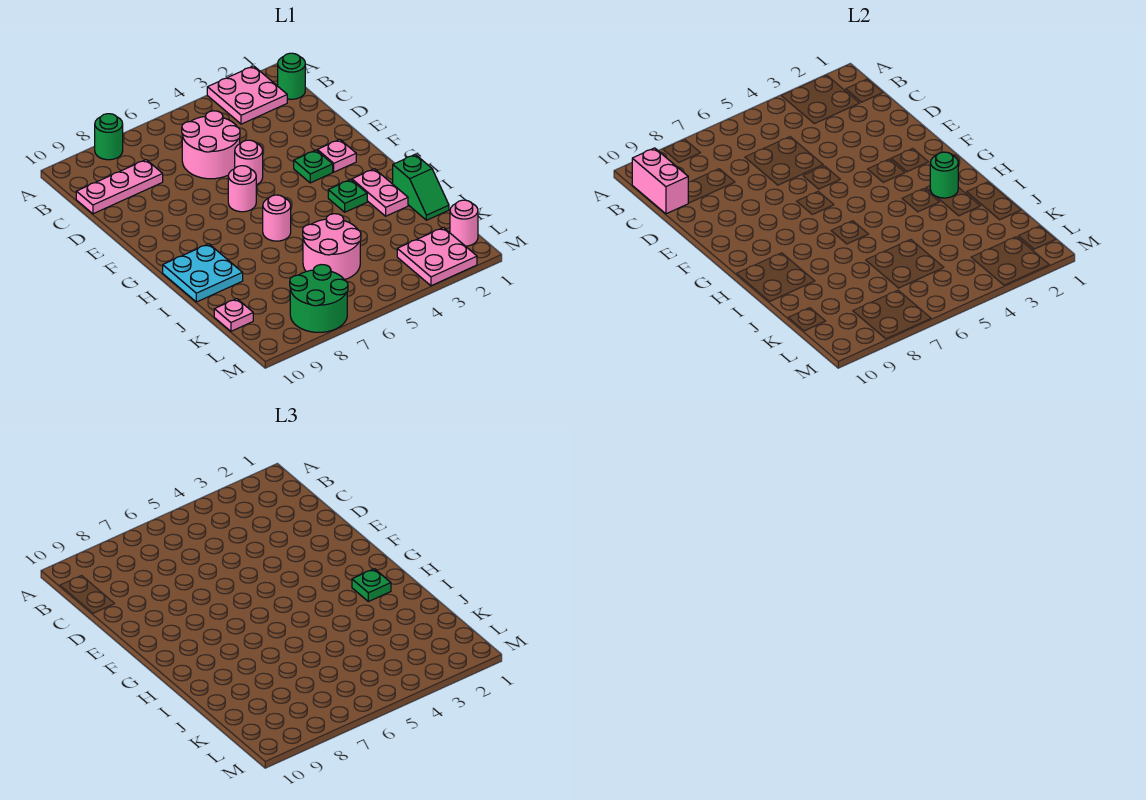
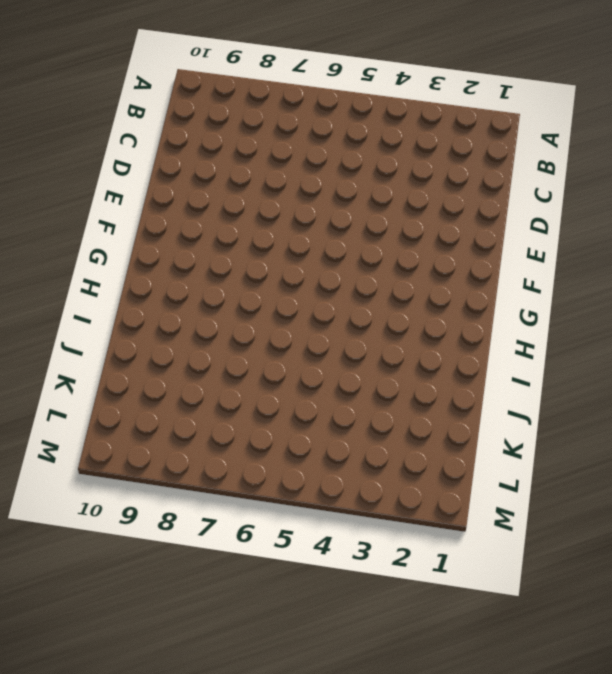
none -> pink 2x2 plate [207,66,287,124]
none -> green 1x1 round brick [95,114,123,160]
none -> green 1x1 round brick [278,53,305,99]

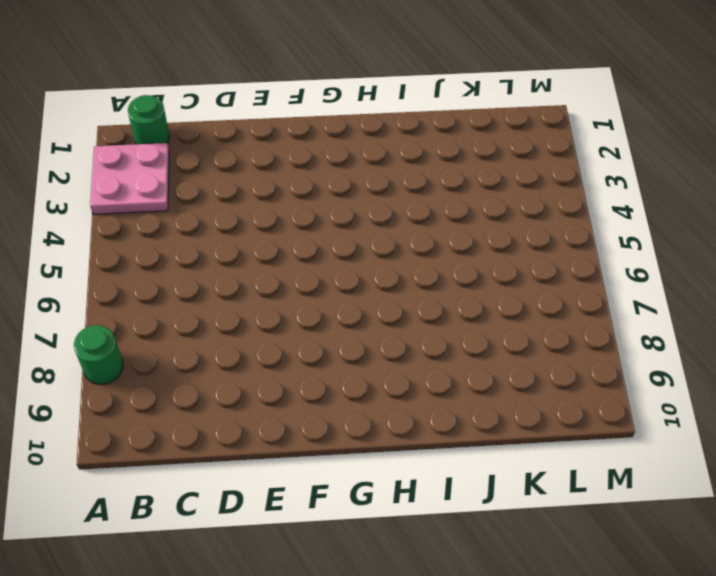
none -> pink 2x2 round brick [182,111,240,179]
none -> pink 1x3 plate [76,160,163,214]
none -> pink 1x1 round brick [235,140,263,185]

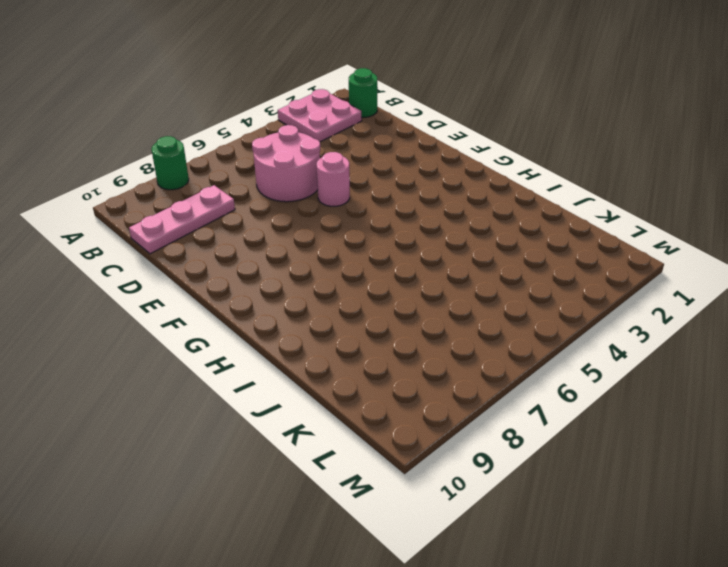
none -> pink 1x1 plate [317,139,356,172]
none -> green 1x1 plate [294,150,333,183]
none -> pink 1x1 round brick [228,166,256,212]

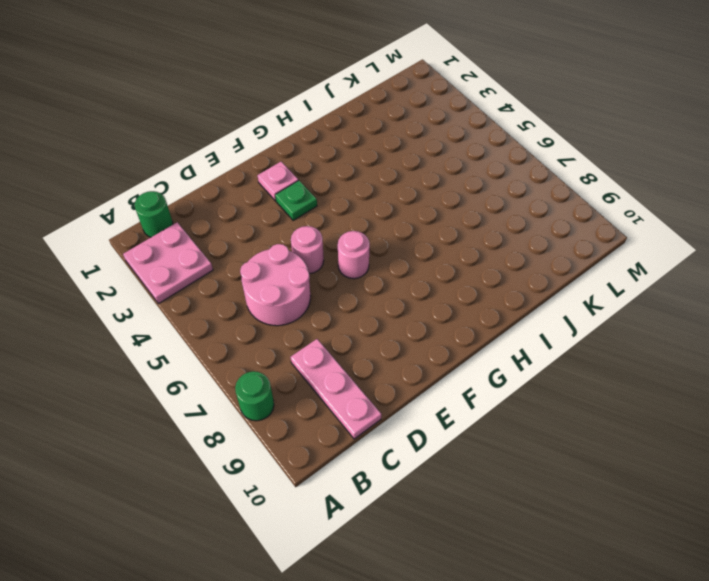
none -> pink 1x2 plate [352,169,408,216]
none -> green 1x1 plate [328,179,367,212]
none -> pink 1x1 round brick [263,195,291,241]

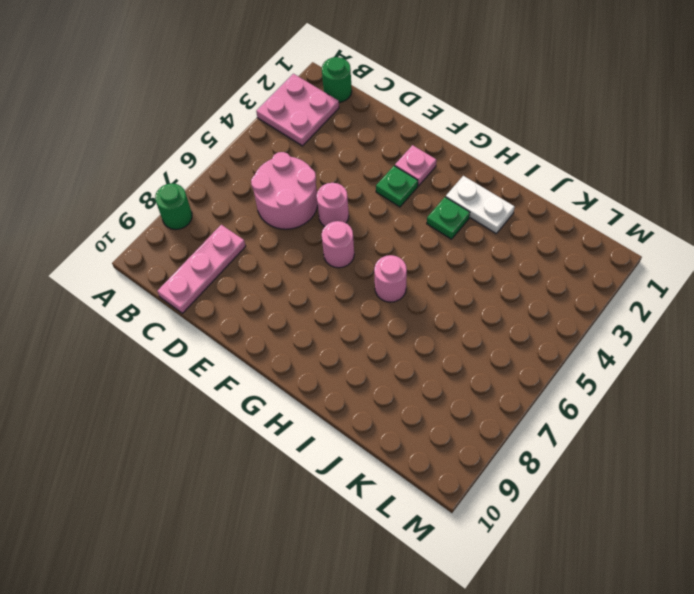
white 1x2 plate [446,176,515,233] -> pink 1x2 plate [352,169,408,216]
none -> cyan 2x2 plate [163,244,243,302]
none -> green 1x2 slope [393,154,449,220]
none -> pink 2x2 round brick [303,214,361,280]

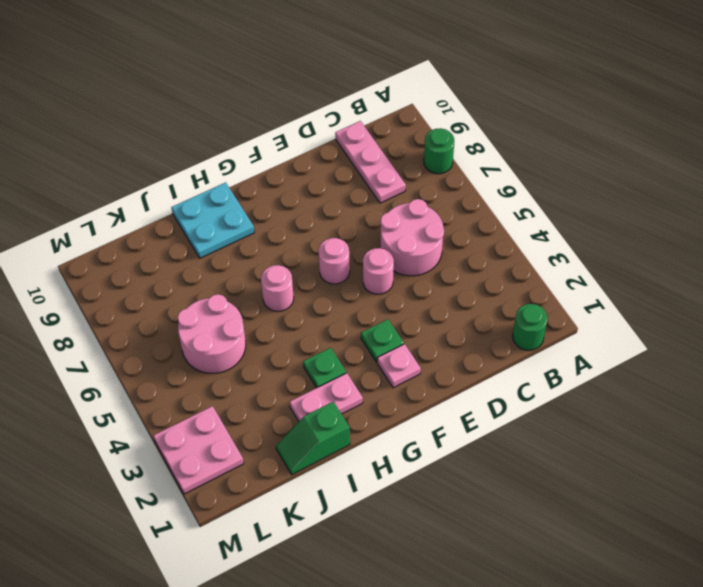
none -> pink 2x2 plate [207,66,287,124]
none -> pink 1x1 plate [214,299,253,331]
none -> pink 1x1 round brick [450,200,478,246]

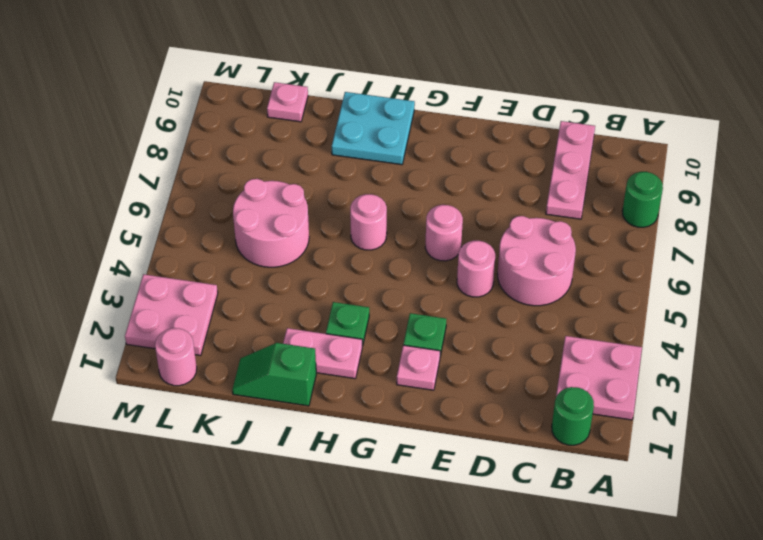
none -> green 2x2 round brick [290,265,348,332]
none -> pink 1x2 brick [632,148,688,214]
none -> green 1x1 round brick [930,152,958,198]

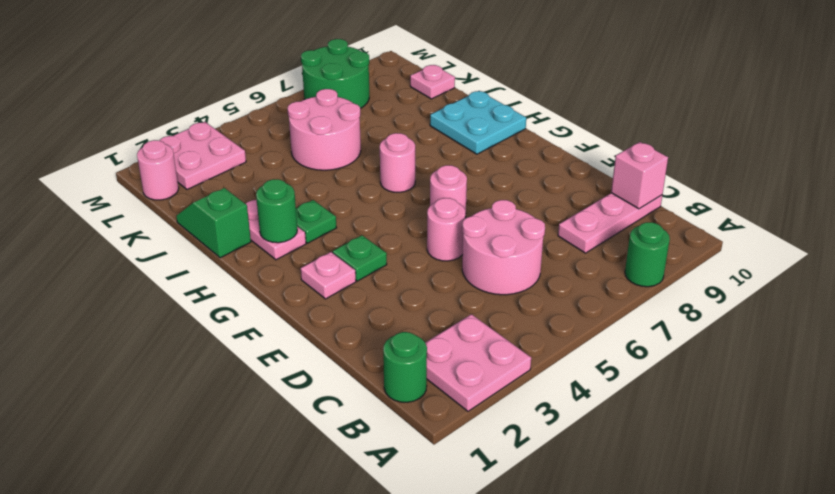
pink 1x1 brick [611,142,668,209] -> pink 1x2 brick [632,148,688,214]
none -> green 1x1 plate [352,569,391,602]

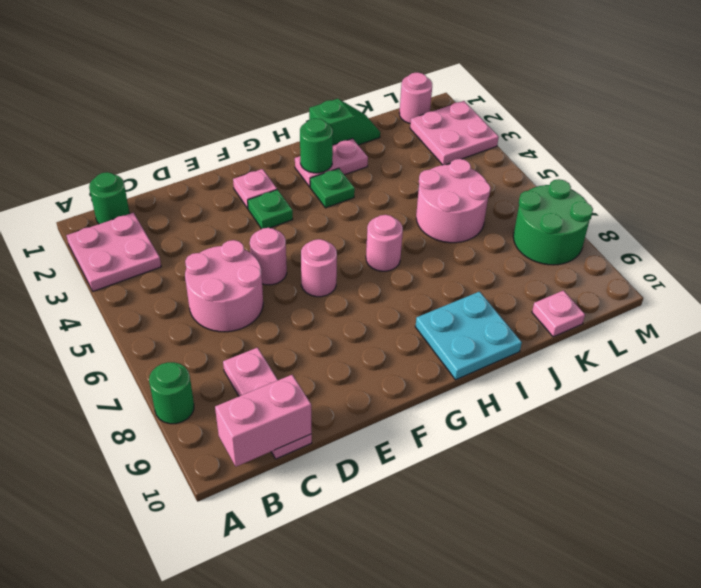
none -> green 1x1 plate [352,569,391,602]

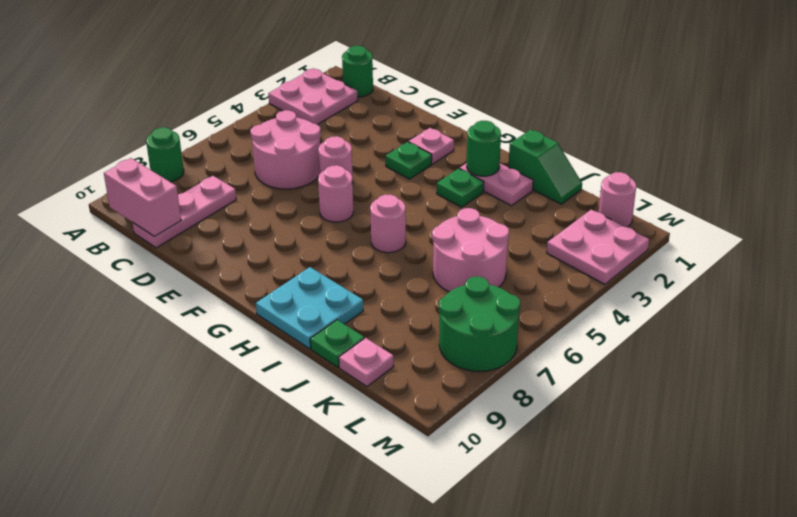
green 1x1 plate [310,320,364,367] -> green 1x1 plate moved to [352,569,391,602]

